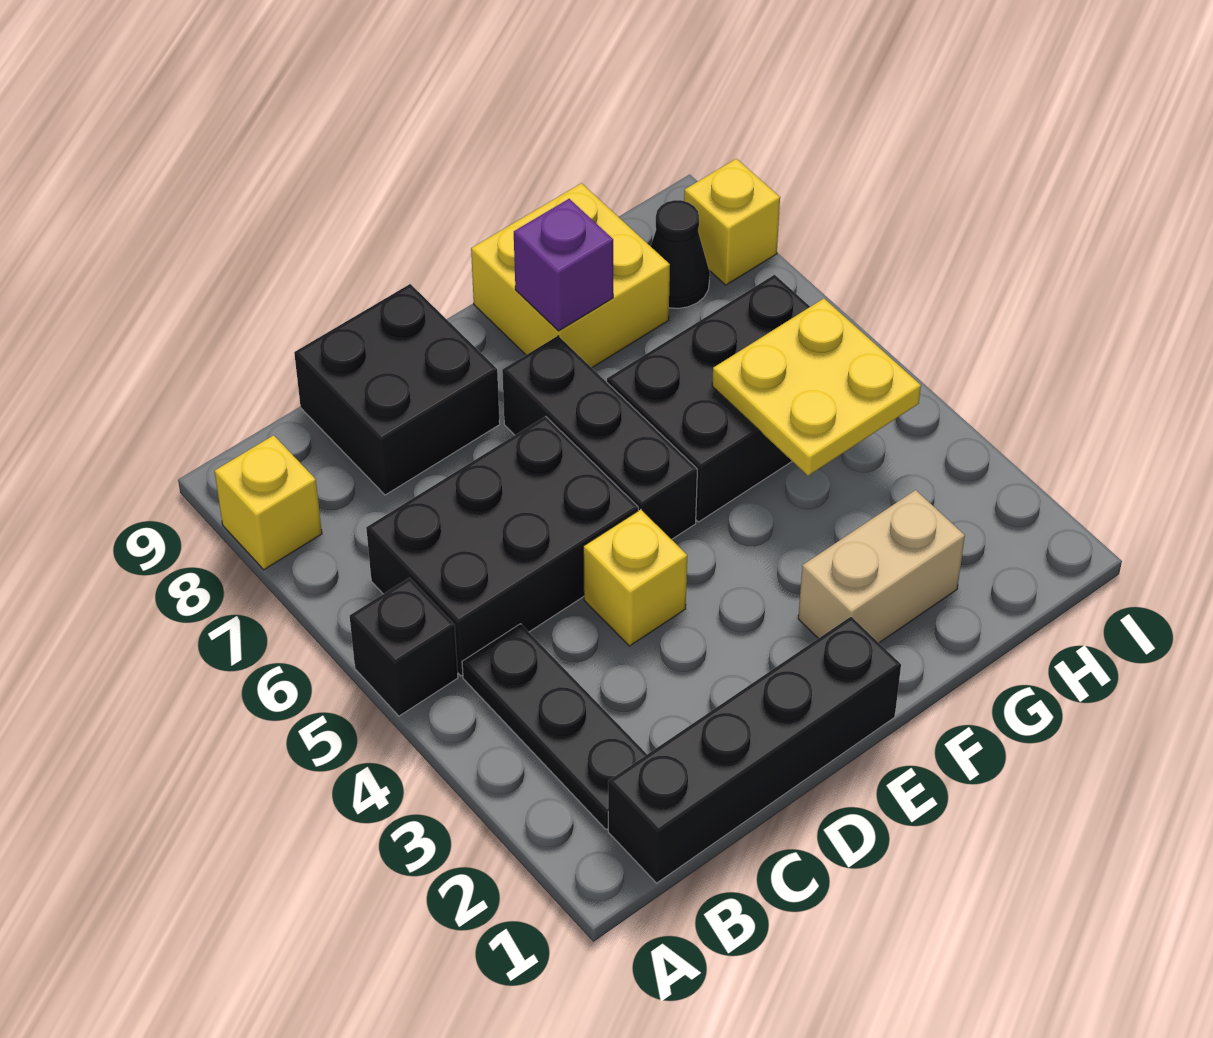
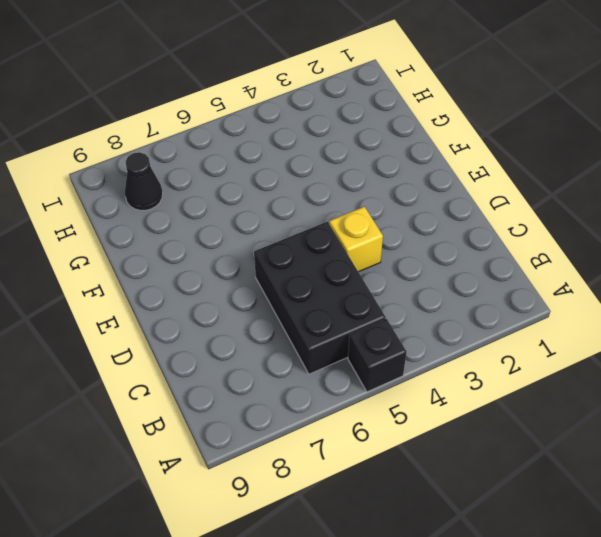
none -> yellow 1x1 brick [215,435,322,570]
none -> black 1x4 brick [608,617,901,883]
none -> black 1x3 plate [462,624,647,829]

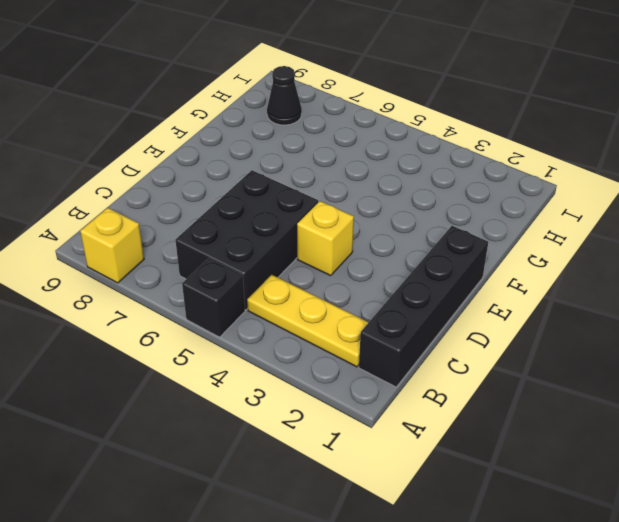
yellow 1x3 plate [247,275,369,367] -> black 1x3 plate [462,624,647,829]
none -> black 2x2 brick [294,284,500,495]
none -> black 1x3 brick [502,336,697,540]
none -> tan 1x2 brick [798,490,965,643]

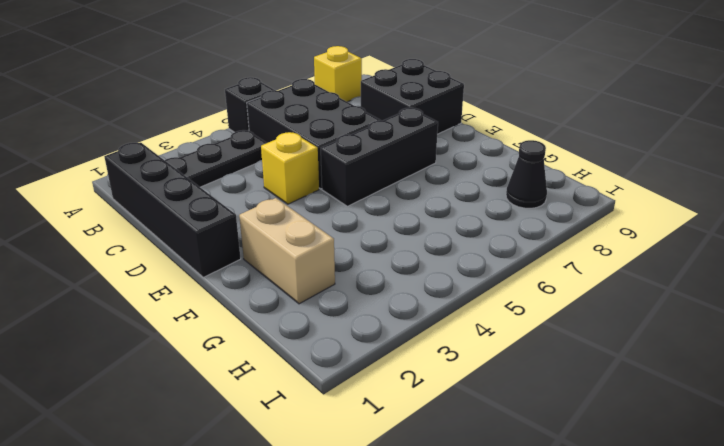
none -> black 2x3 brick [607,275,810,522]
none -> yellow 2x2 brick [471,183,670,368]
none -> yellow 1x1 brick [684,159,780,285]

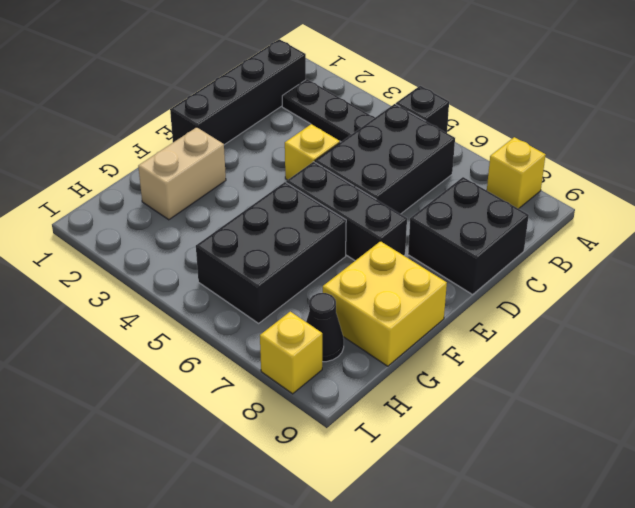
none -> purple 1x1 brick [514,199,613,331]
none -> yellow 2x2 plate [712,298,921,476]

